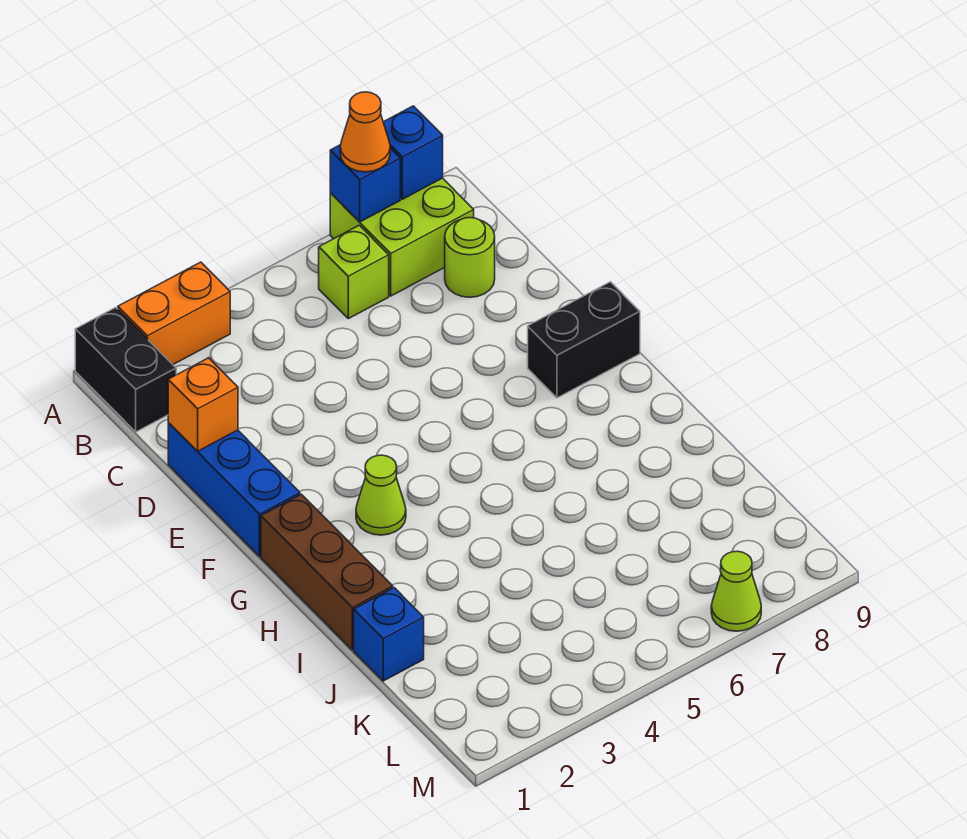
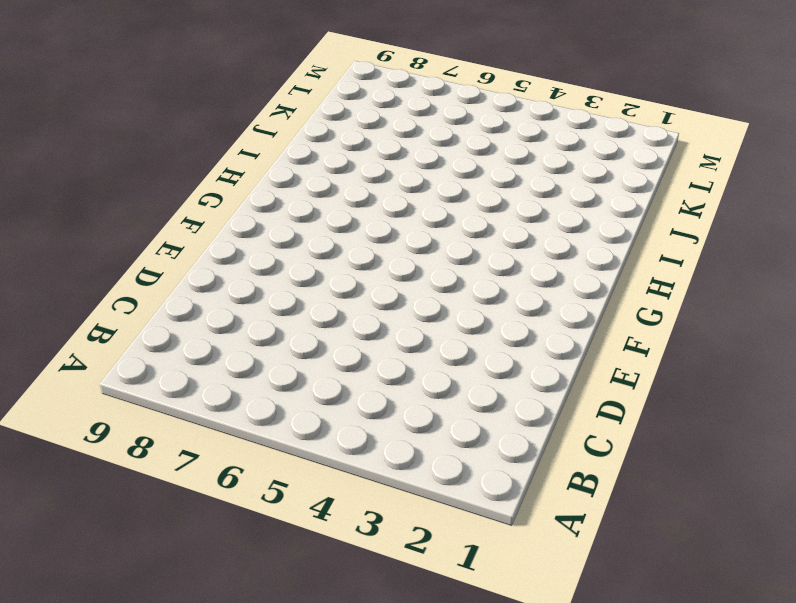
none -> black 1x2 brick [75,307,176,432]
none -> orange 1x2 brick [118,262,230,364]
none -> lime 2x2 brick [330,178,474,296]

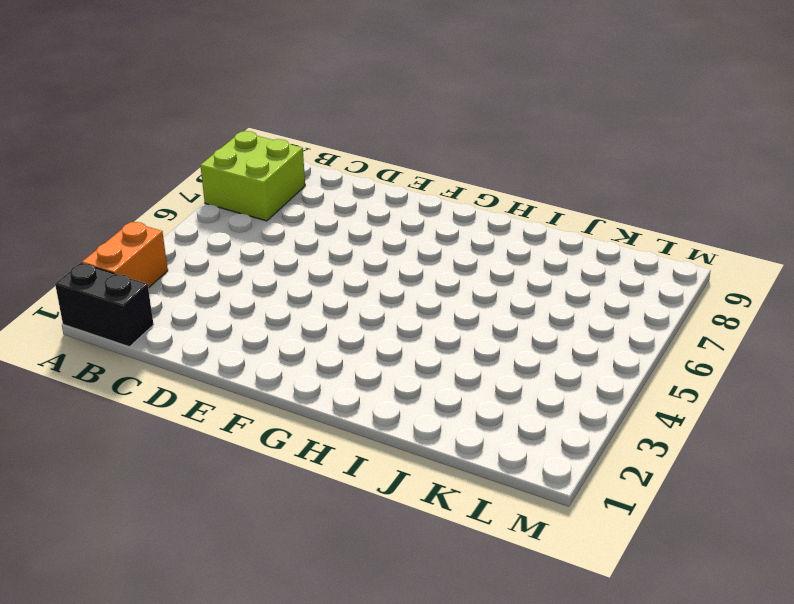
none -> lime 1x1 brick [319,225,389,319]
none -> lime 1x1 round brick [445,218,495,297]
none -> blue 1x3 brick [168,423,300,556]

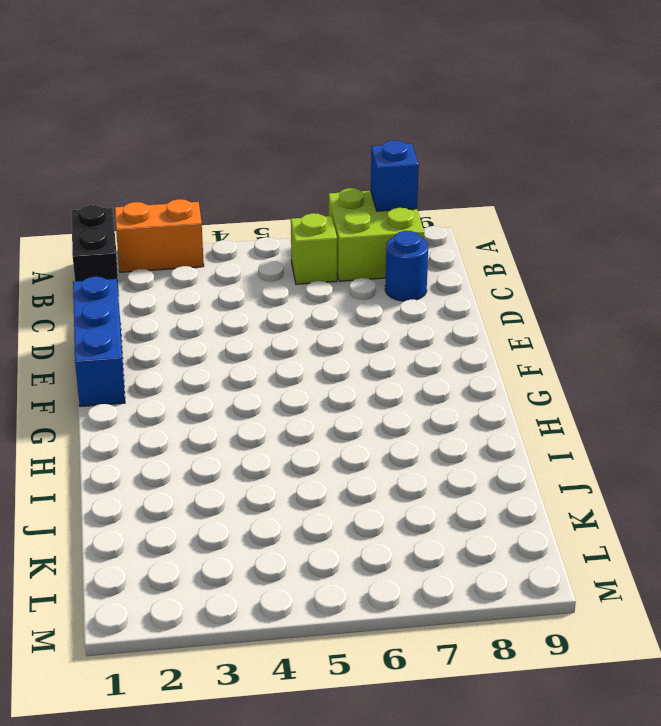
blue 1x1 round brick [385,231,428,301] -> lime 1x1 round brick [445,218,495,297]
none -> black 1x2 brick [528,282,640,398]
none -> brown 1x3 brick [261,494,393,650]
none -> lime 1x1 cone [356,455,406,535]

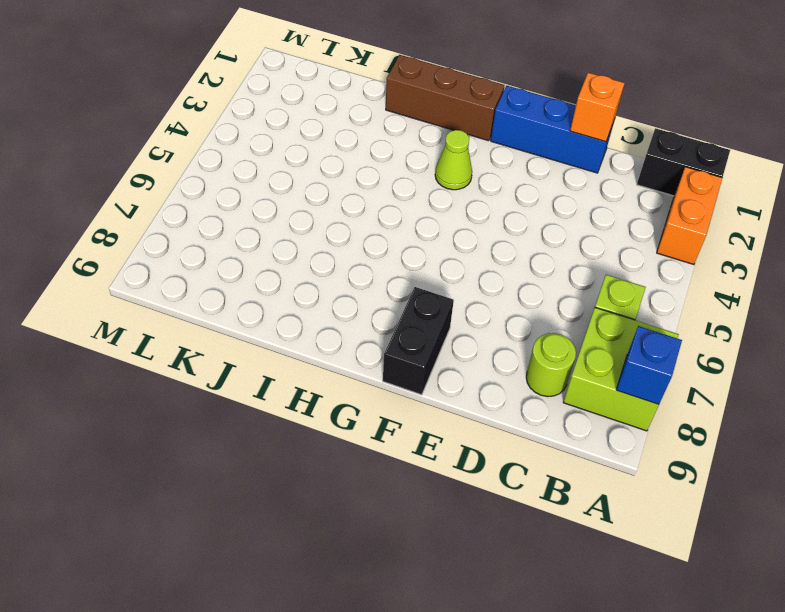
none -> blue 1x1 brick [354,588,424,681]
none -> lime 1x1 cone [711,551,761,631]
none -> blue 1x1 brick [330,145,400,222]

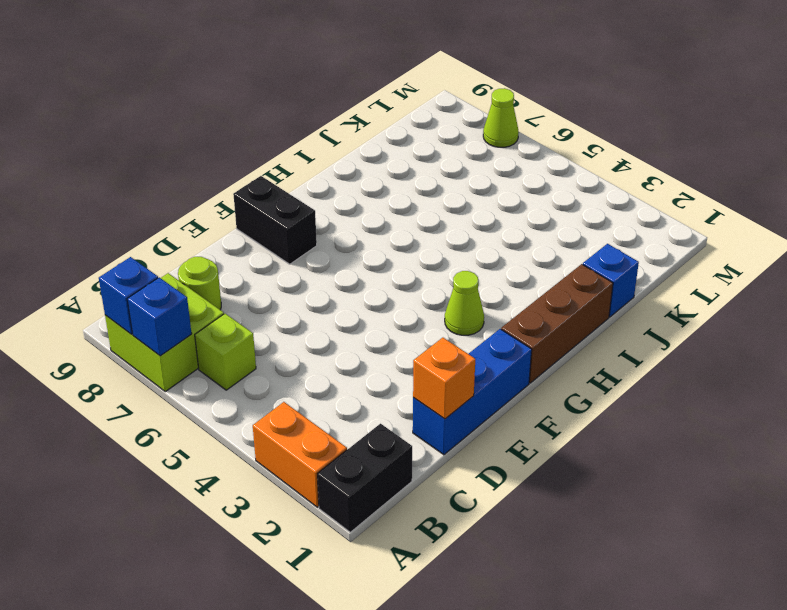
none -> orange 1x1 cone [340,92,390,172]

